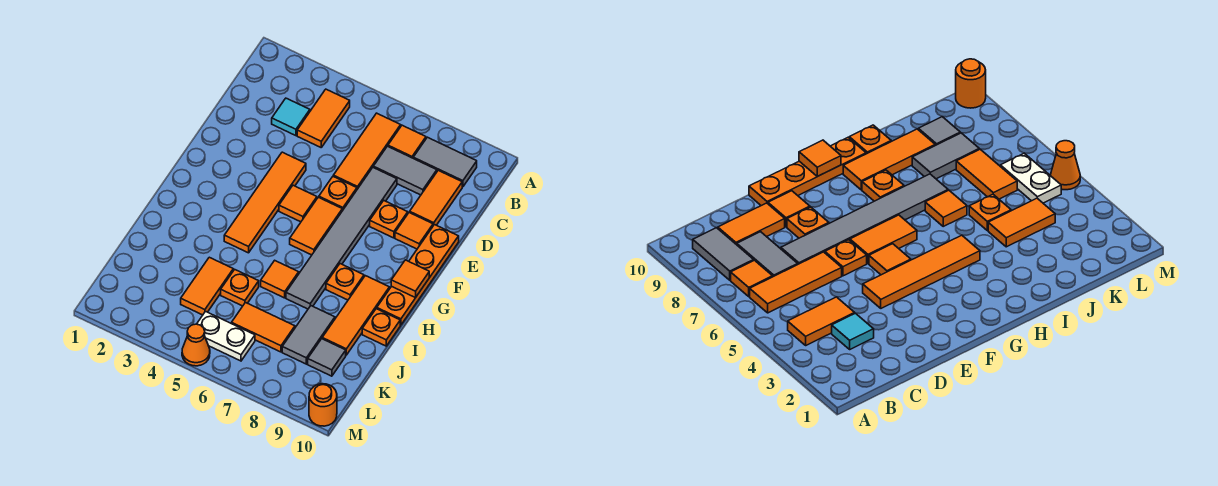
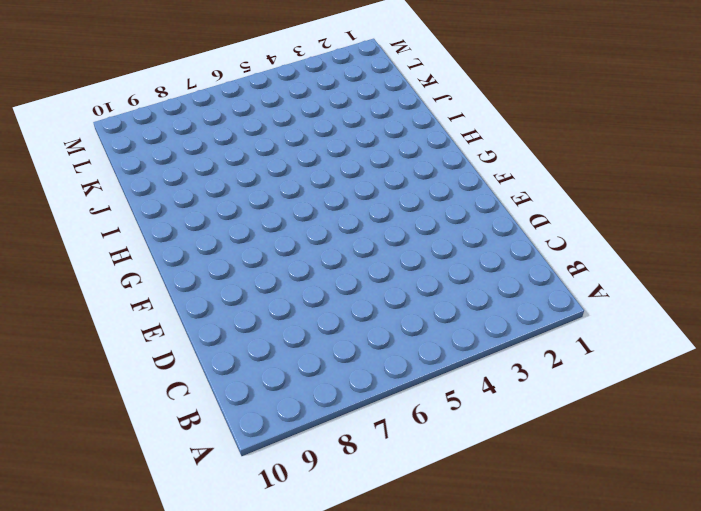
none -> orange 1x2 tile [297,89,350,147]
none -> orange 1x3 tile [333,113,401,189]
none -> orange 1x1 tile [388,125,426,158]

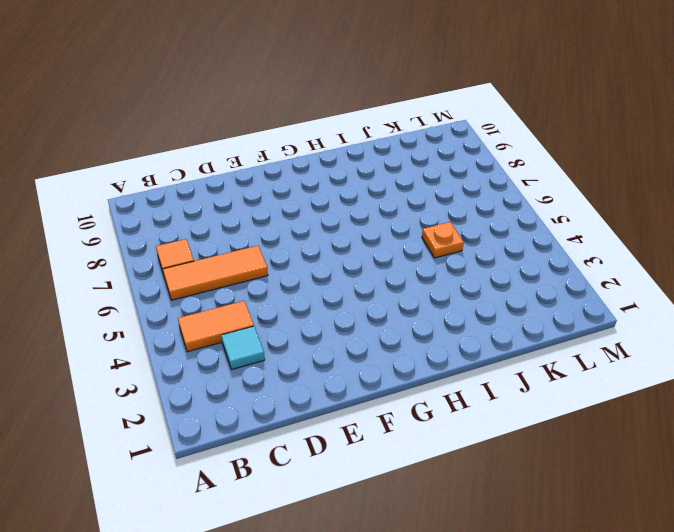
none -> grey 1x2 tile [413,137,477,187]
none -> grey 1x2 tile [373,146,437,195]
none -> orange 1x2 tile [410,170,462,226]

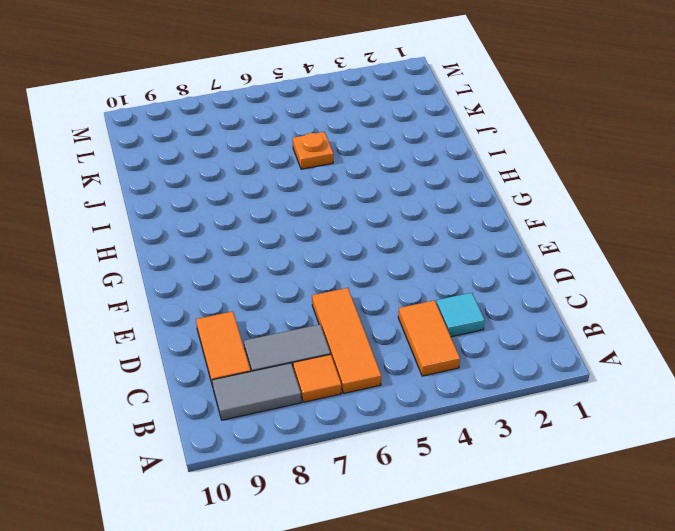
none -> grey 1x6 tile [286,168,397,309]
none -> orange 1x4 tile [224,152,306,253]
none -> orange 1x1 plate [319,177,357,211]

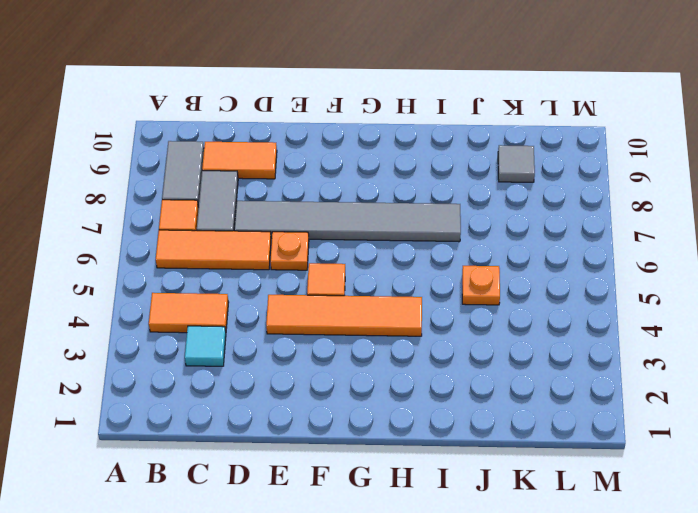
none -> orange 1x1 plate [370,201,408,238]
none -> orange 1x1 tile [395,212,433,249]
none -> orange 1x4 plate [377,225,459,325]

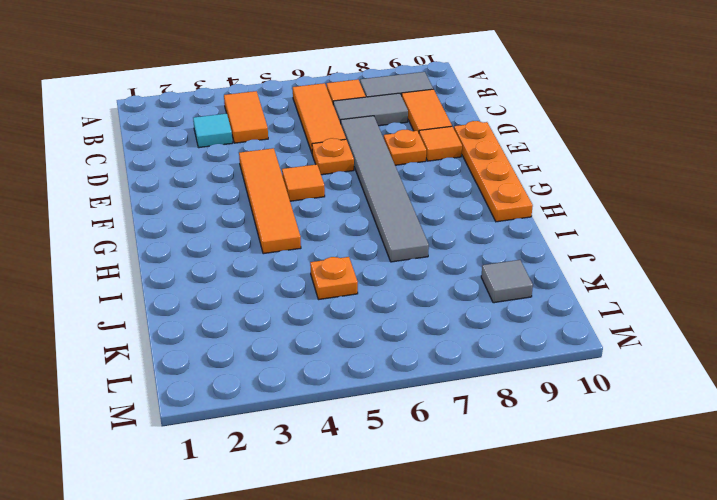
none -> orange 1x2 tile [290,197,342,255]
none -> orange 1x1 plate [326,264,364,300]
none -> orange 1x3 tile [322,276,389,355]

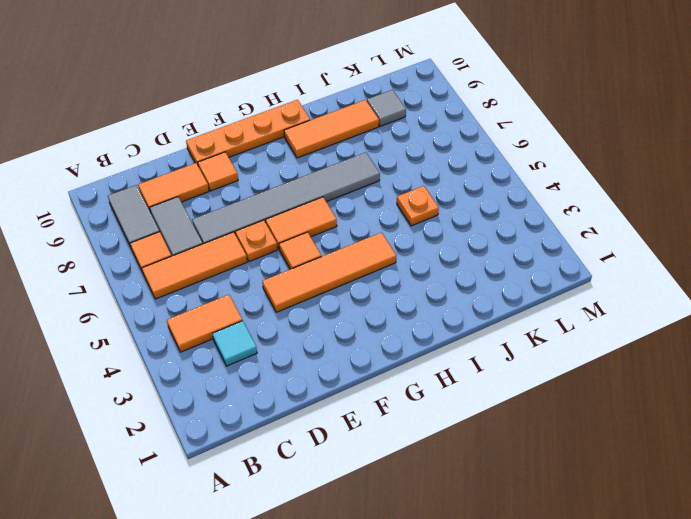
none -> orange 1x1 plate [370,201,408,238]
none -> orange 1x1 plate [326,264,364,300]
none -> orange 1x1 tile [261,260,299,298]

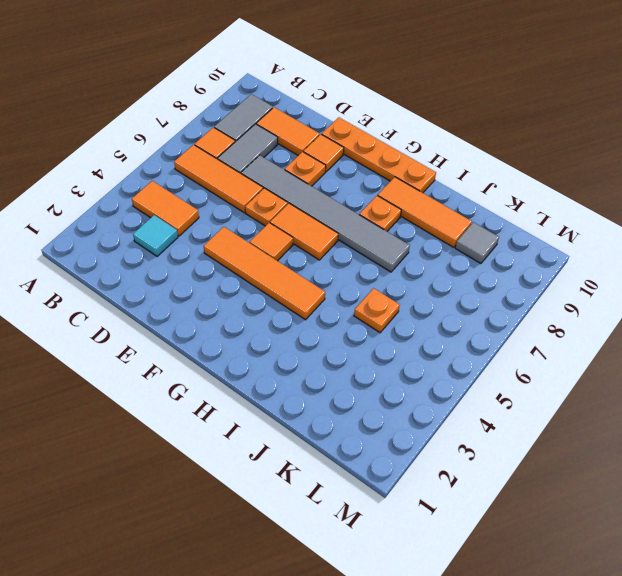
none -> orange 1x1 tile [261,260,299,298]
none -> orange 1x1 plate [362,309,400,346]
none -> orange 1x2 tile [181,257,233,315]

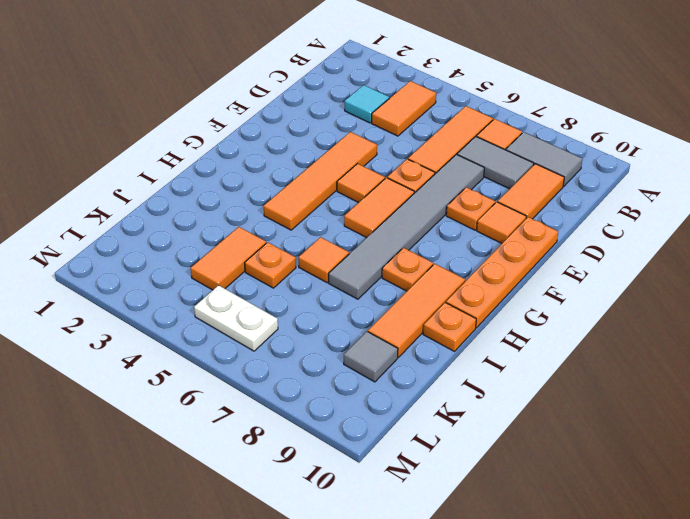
none -> grey 1x2 tile [282,306,335,364]
none -> orange 1x2 tile [232,303,295,352]
none -> orange 1x1 cone [182,324,210,366]

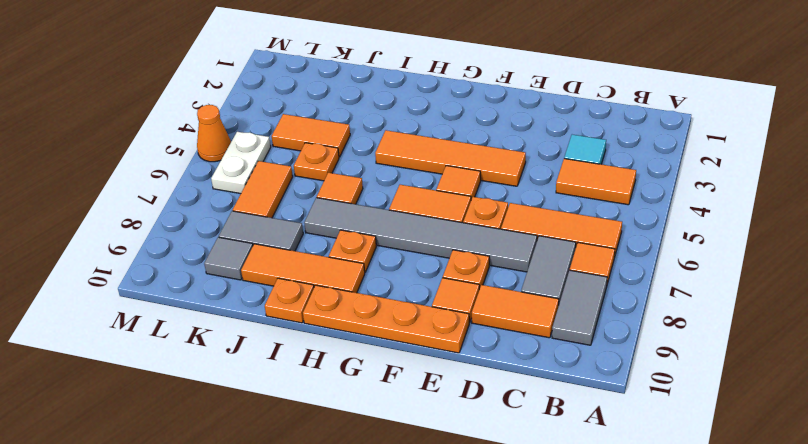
none -> orange 1x1 round brick [309,384,337,426]
none -> orange 1x1 tile [391,260,429,298]

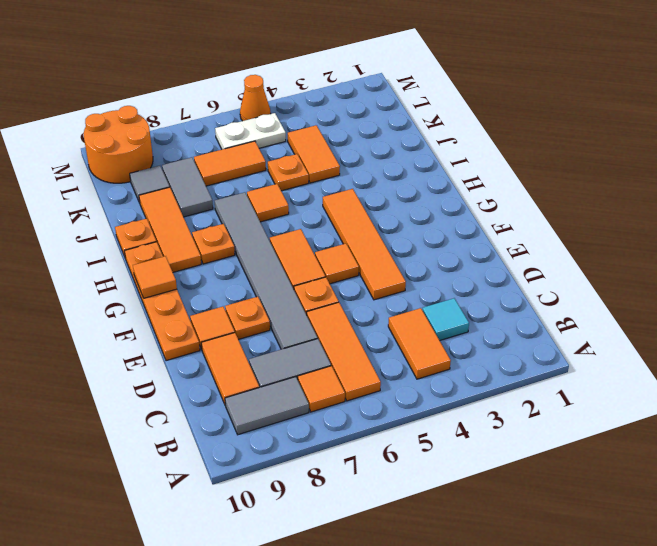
orange 2x2 round brick [84,106,153,183] -> orange 1x1 round brick [309,384,337,426]

